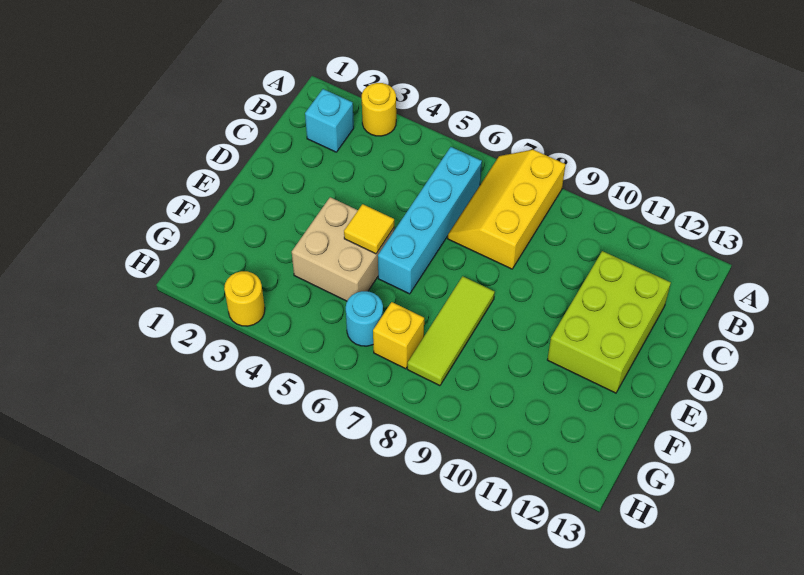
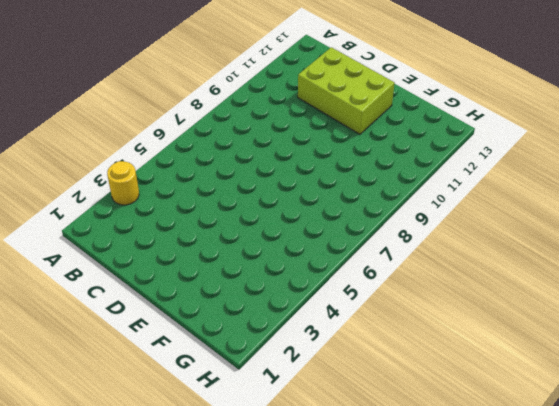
none -> yellow 2x3 slope [448,150,566,269]
none -> cyan 1x1 brick [305,89,354,152]

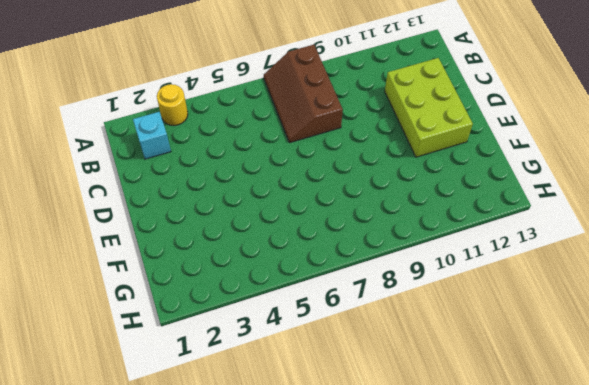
brown 2x3 slope [264,45,343,143] -> yellow 2x3 slope [448,150,566,269]
none -> cyan 1x4 brick [378,147,482,294]
none -> tan 2x2 brick [292,197,394,301]

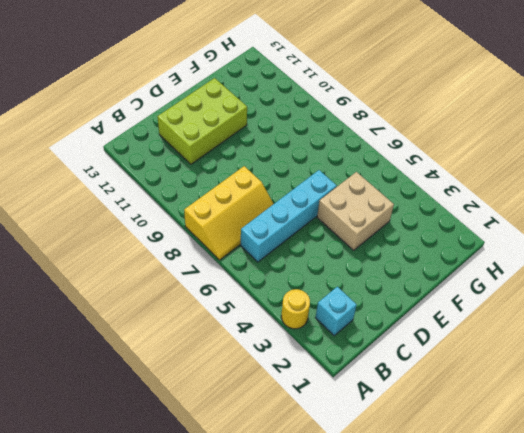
none -> lime 1x3 tile [407,276,495,386]
none -> cyan 1x1 round brick [346,291,383,346]

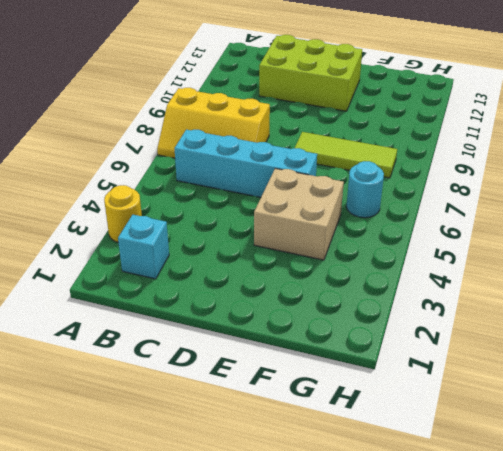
none -> yellow 1x1 brick [373,302,424,369]
none -> yellow 1x1 round brick [224,271,265,326]

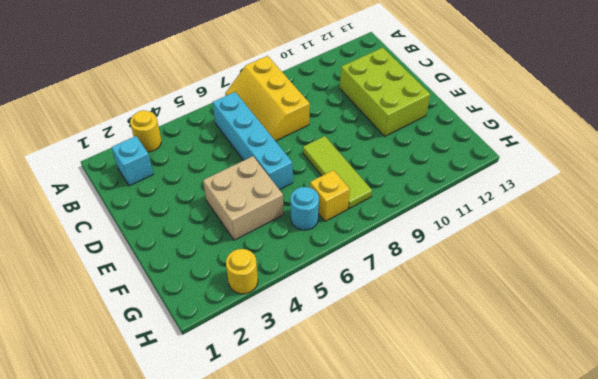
none -> yellow 1x1 tile [344,204,394,254]

